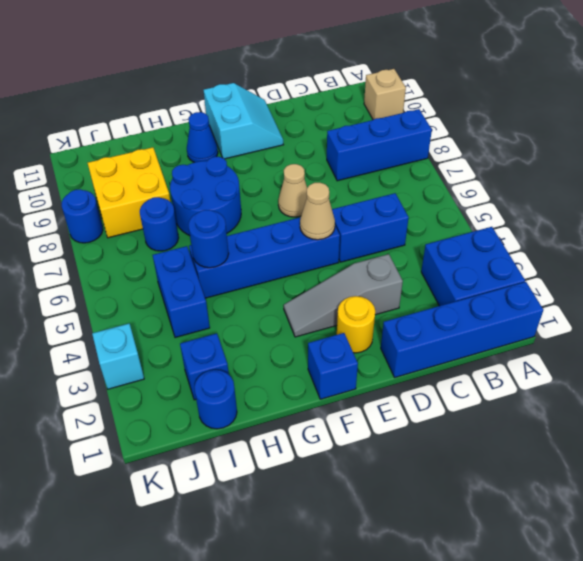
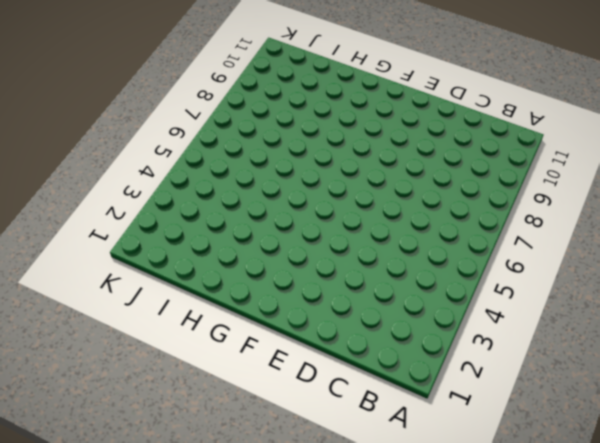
none -> blue 1x4 brick [381,282,543,378]
none -> blue 2x2 brick [421,227,525,306]
none -> blue 1x3 brick [327,109,432,181]

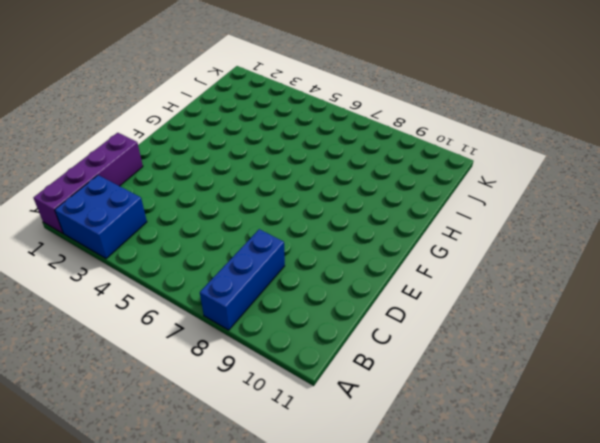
purple 1x4 brick [33,133,143,233] -> blue 1x4 brick [381,282,543,378]
none -> tan 1x1 brick [364,69,406,120]
none -> blue 1x2 brick [332,193,409,262]
none -> grey 1x3 slope [284,254,403,337]

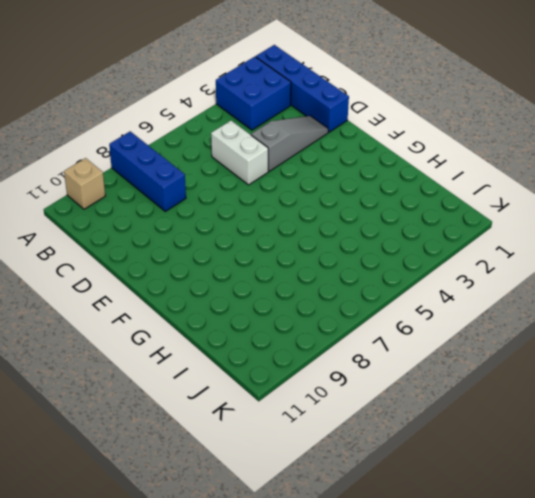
white 1x2 brick [211,121,268,185] -> blue 1x2 brick [332,193,409,262]
grey 1x3 slope [251,116,328,171] -> grey 1x3 slope turned to [284,254,403,337]
none -> yellow 1x1 round brick [337,296,375,353]
none -> blue 1x4 brick [189,217,340,298]
none -> tan 1x1 cone [278,164,307,217]

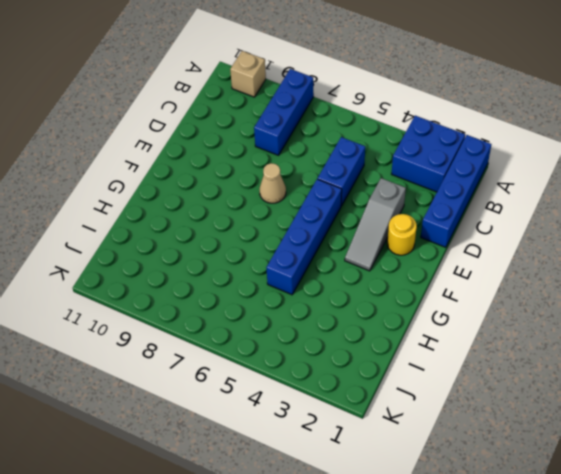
none -> cyan 2x2 slope [204,83,283,159]
none -> blue 1x1 brick [308,333,358,399]
none -> blue 2x2 round brick [170,157,241,236]

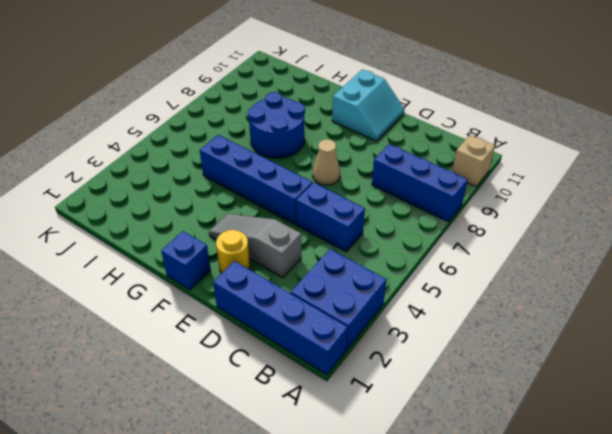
none -> blue 1x1 cone [187,112,218,162]
none -> blue 1x1 round brick [194,370,237,429]
none -> blue 1x1 brick [180,333,229,400]

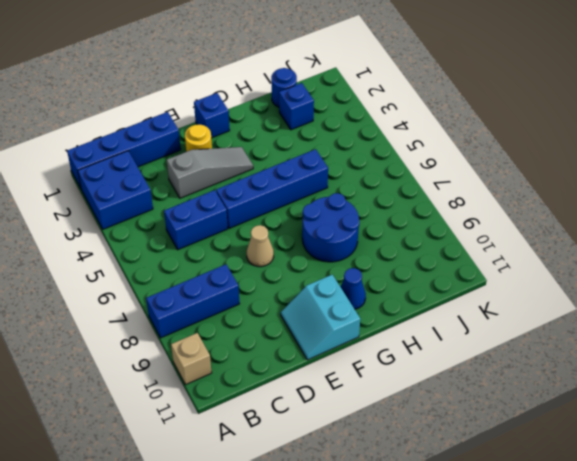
none -> blue 1x2 brick [153,246,210,338]
none -> blue 1x1 round brick [140,197,179,251]
none -> yellow 2x2 brick [88,147,170,238]

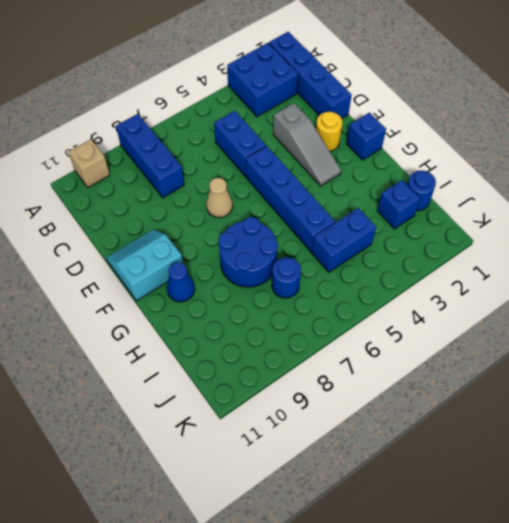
none -> yellow 2x2 brick [88,147,170,238]
none -> cyan 1x1 brick [92,324,144,389]
none -> blue 1x1 round brick [62,189,103,243]

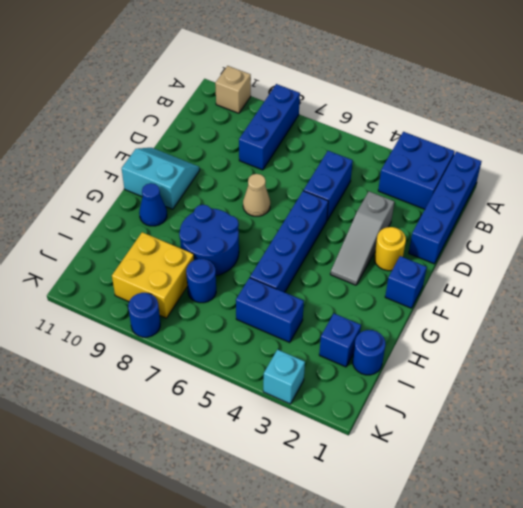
none -> tan 1x1 cone [300,183,335,240]
none -> blue 1x1 round brick [188,210,229,268]

